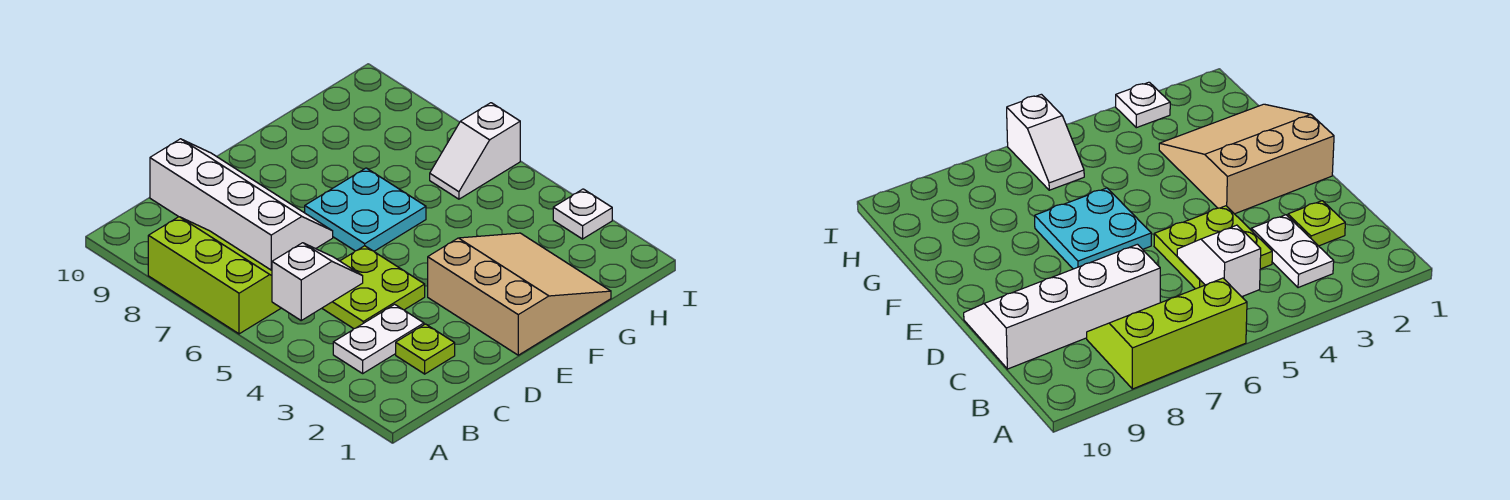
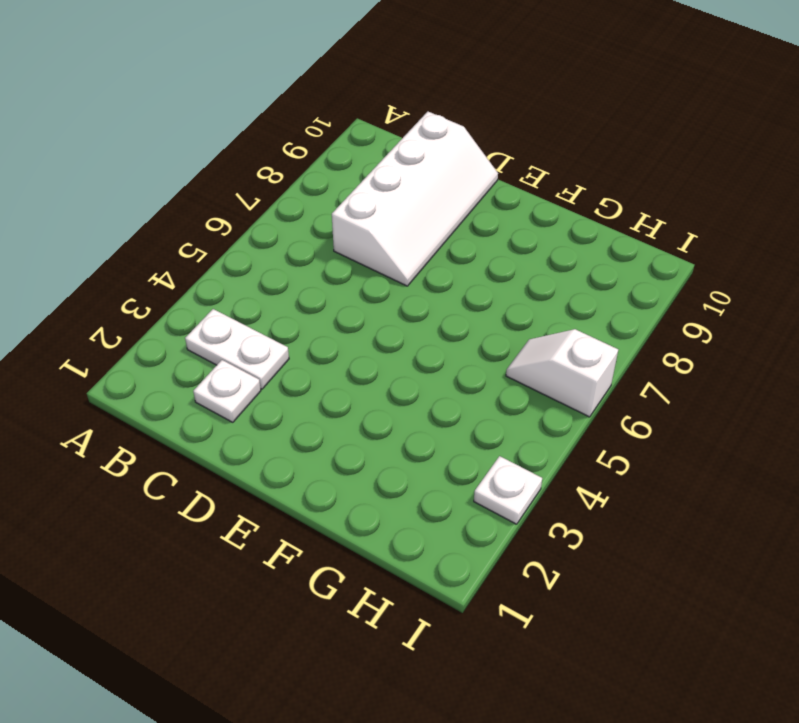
white 1x1 plate [193,360,261,422] -> lime 1x1 plate [396,324,455,374]
none -> lime 2x3 slope [148,217,281,334]
none -> lime 2x2 plate [322,246,425,329]

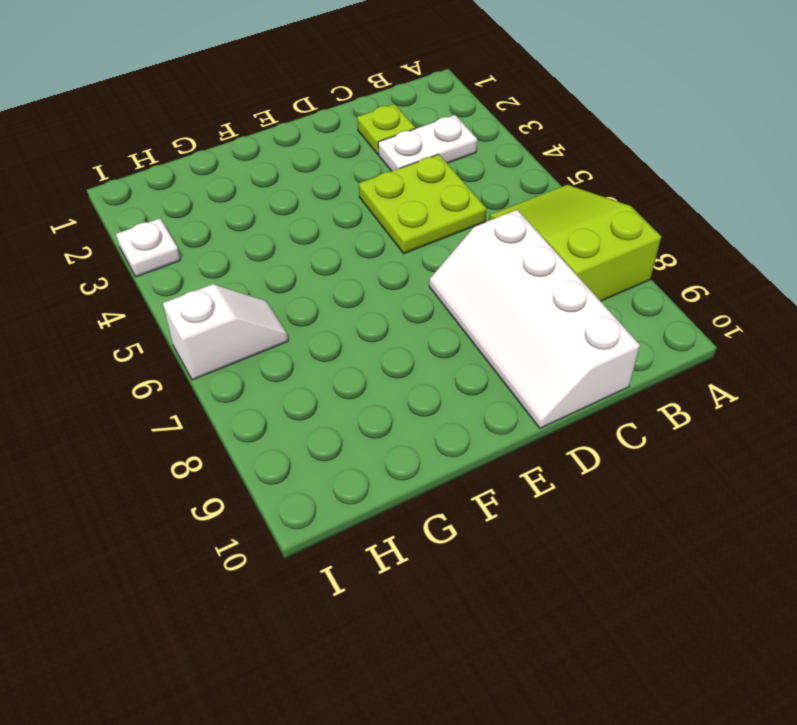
lime 2x3 slope [489,185,661,301] -> lime 2x3 slope turned to [148,217,281,334]
none -> tan 3x3 slope [428,233,611,355]
none -> cyan 2x2 plate [305,168,426,251]

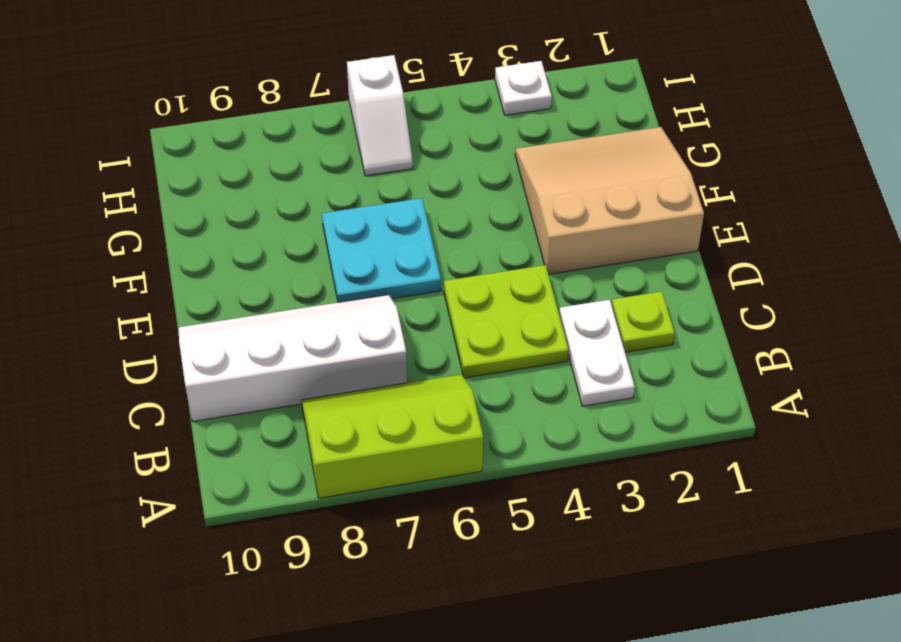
none -> white 1x2 slope [272,243,363,320]

